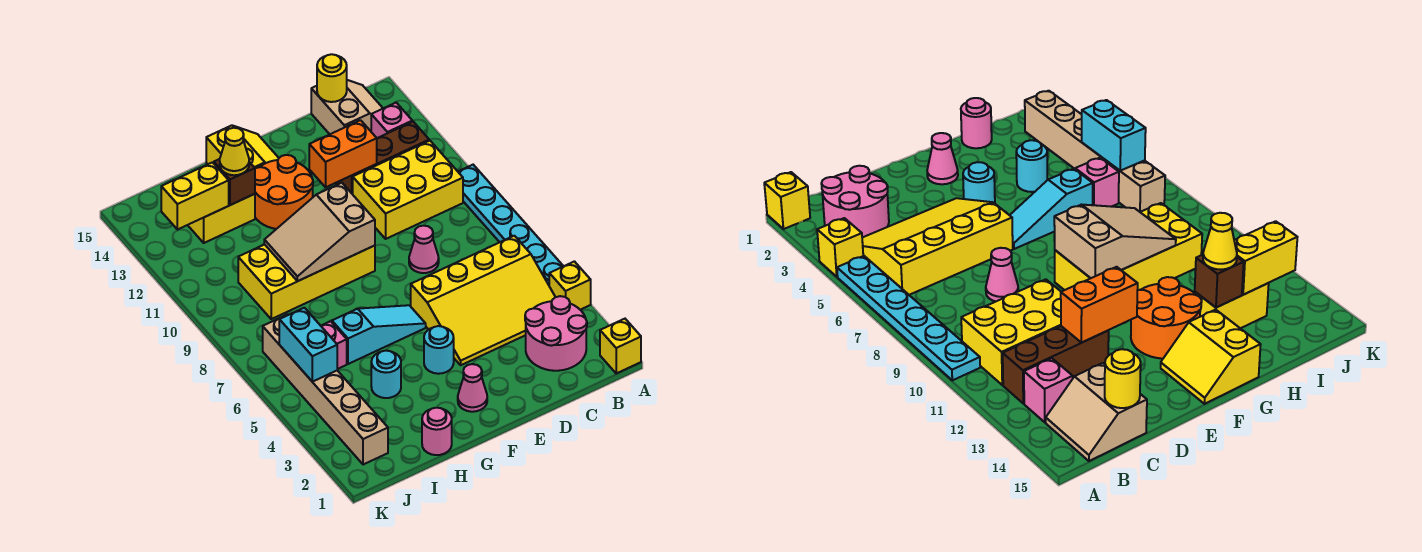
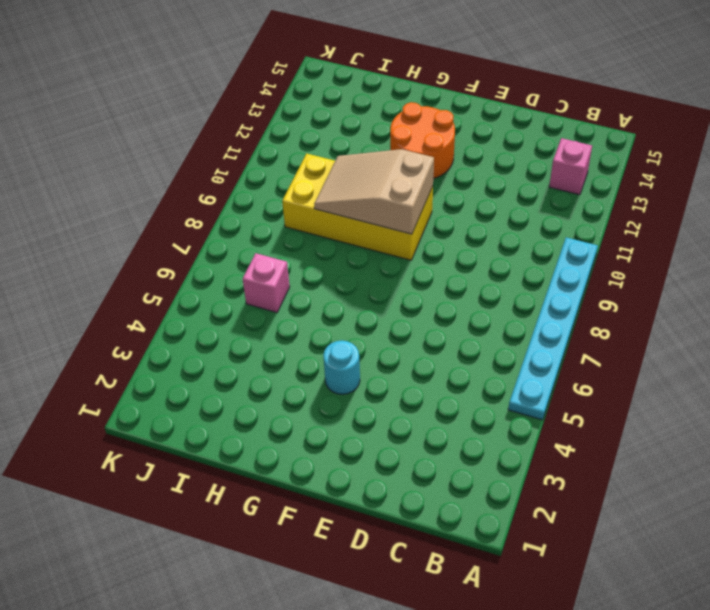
none -> yellow 1x1 brick [600,319,641,373]
none -> yellow 1x1 brick [549,261,591,310]
none -> pink 2x2 round brick [525,296,587,371]

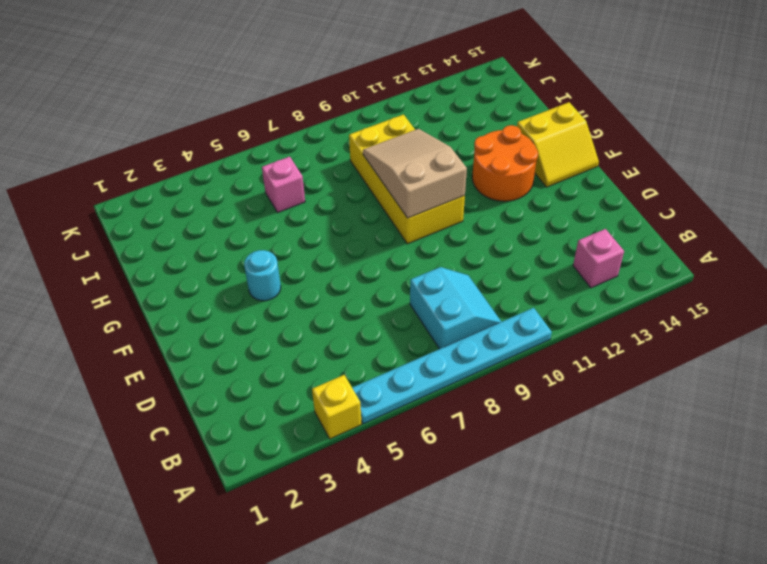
cyan 2x2 slope [410,267,501,349] -> none
none -> yellow 1x1 brick [600,319,641,373]
none -> pink 2x2 round brick [525,296,587,371]
none -> yellow 3x4 slope [411,236,555,365]

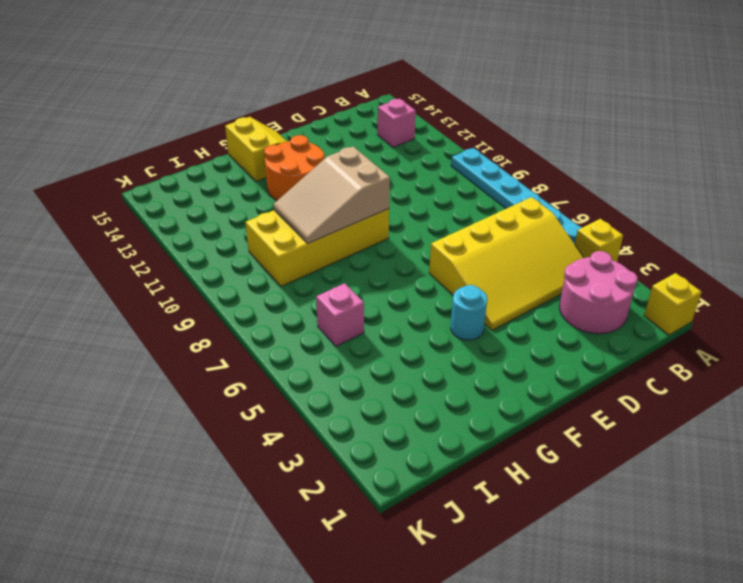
none -> yellow 2x3 brick [353,141,463,239]
none -> brown 1x3 brick [336,122,429,194]
none -> tan 2x2 slope [311,80,383,134]

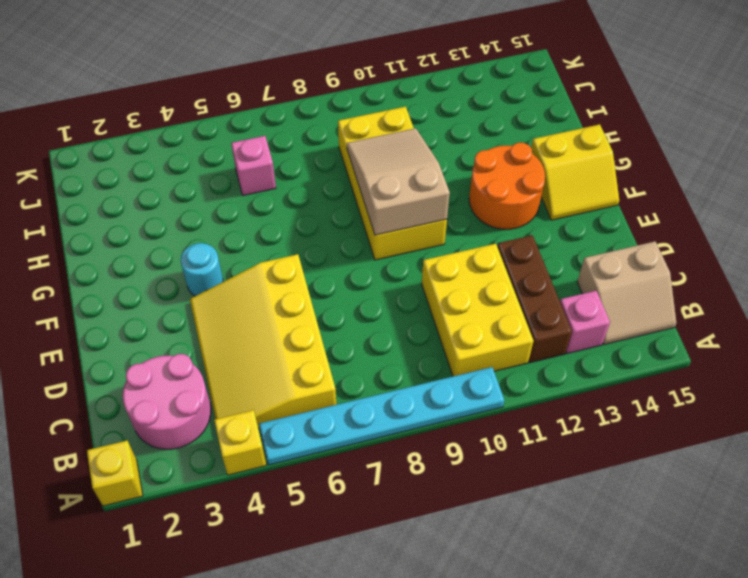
none -> pink 1x1 cone [409,226,439,273]
none -> pink 1x1 cone [458,364,487,412]
none -> cyan 1x3 slope [332,305,426,364]

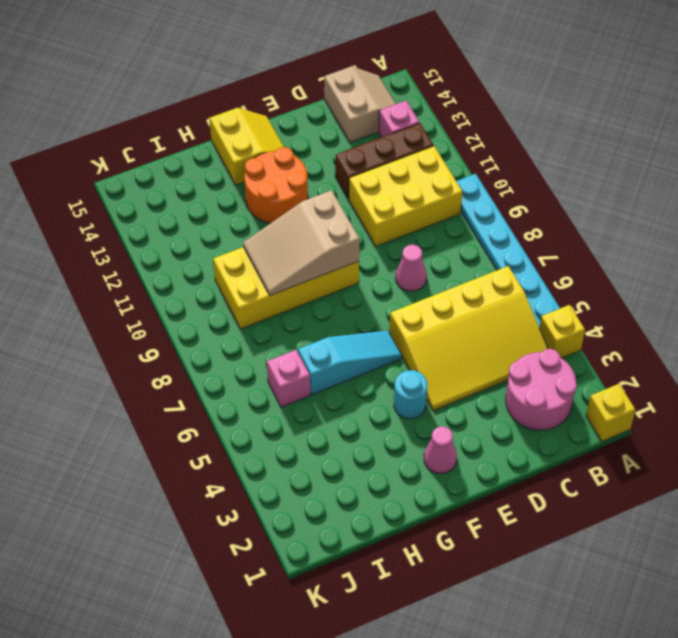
none -> pink 1x1 round brick [422,408,452,455]
none -> cyan 1x1 round brick [371,351,401,398]
none -> yellow 1x2 brick [188,194,255,243]

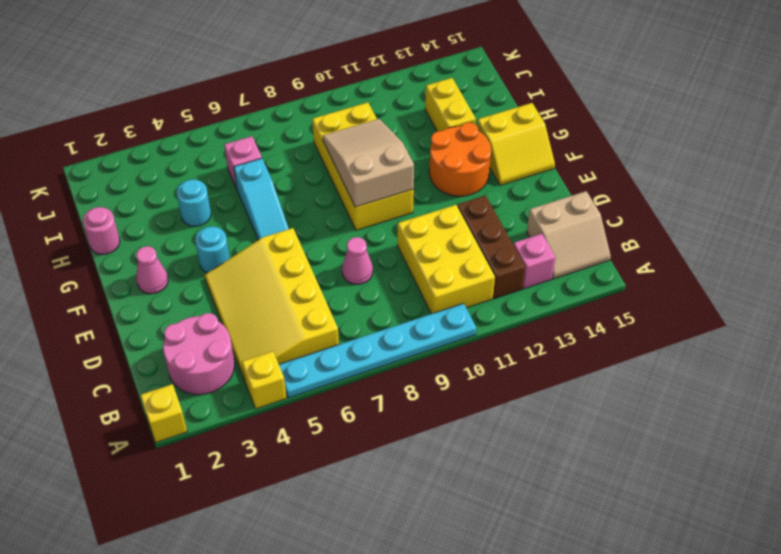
none -> tan 1x6 brick [263,315,388,465]
none -> yellow 1x1 round brick [317,54,347,102]
none -> orange 1x2 brick [309,120,377,187]

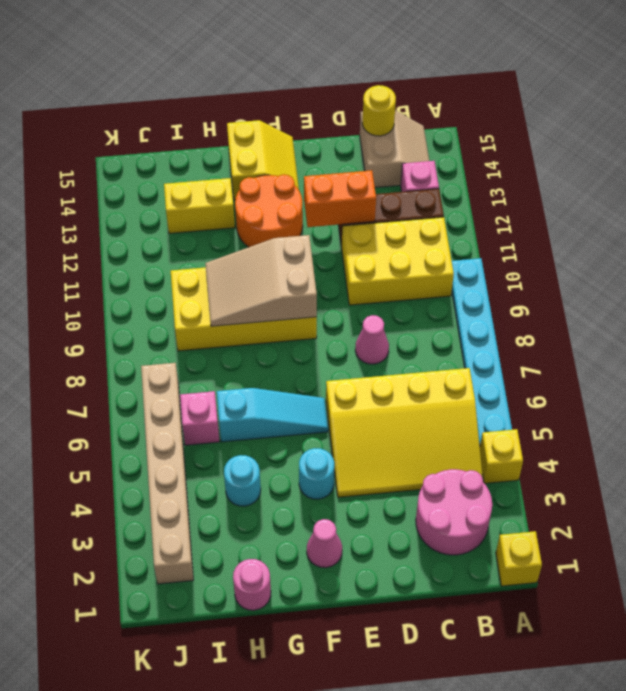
none -> brown 1x1 brick [214,159,255,205]
none -> yellow 1x2 brick [161,162,229,230]
none -> cyan 1x2 brick [279,308,337,382]

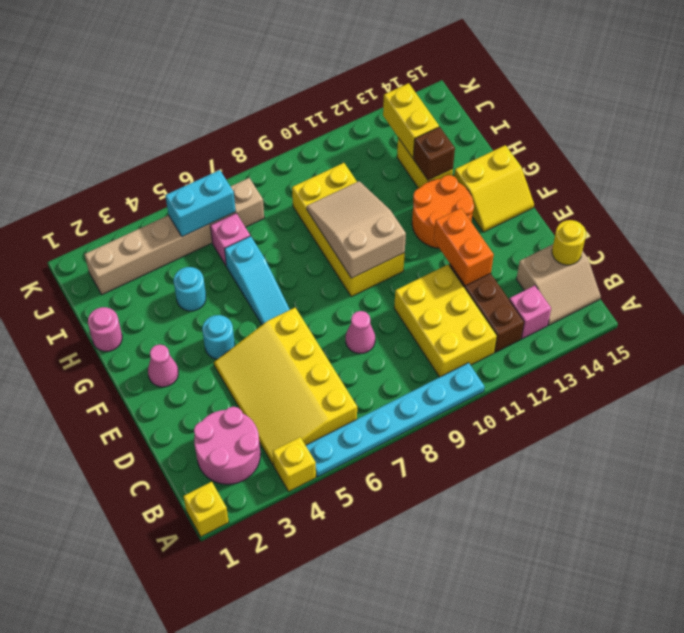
none -> yellow 1x1 cone [220,128,249,175]

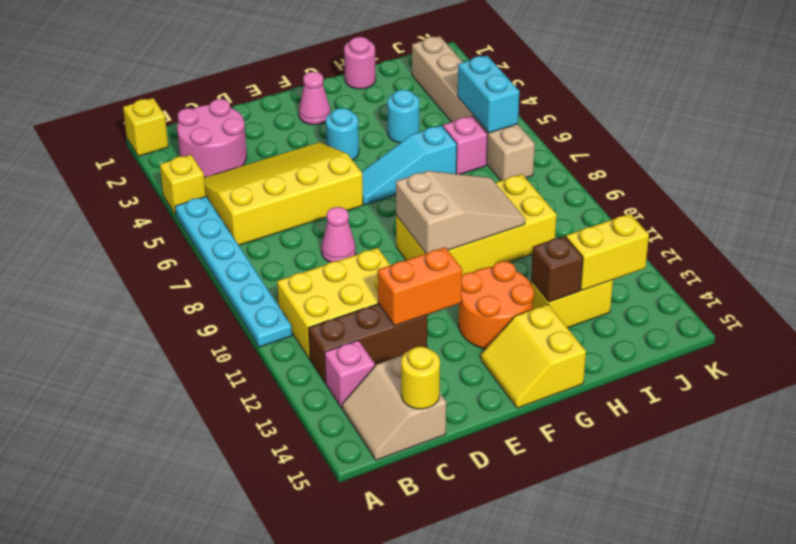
none -> yellow 1x1 cone [220,128,249,175]

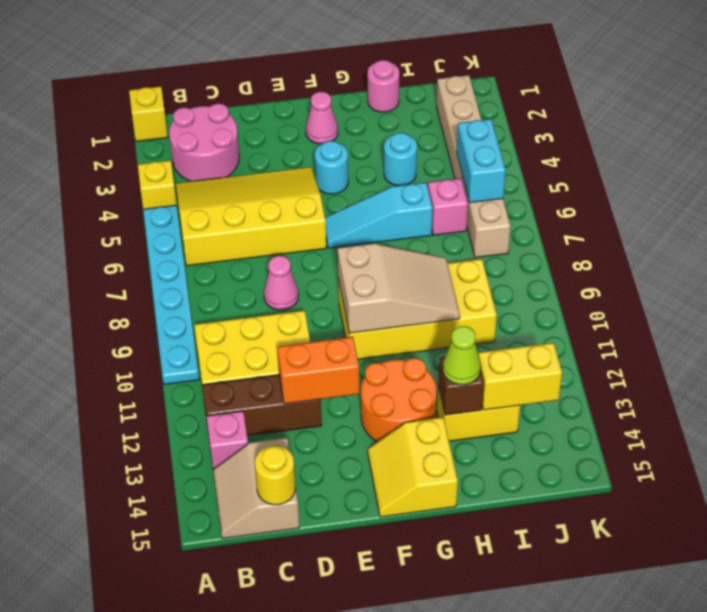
lime 1x1 cone [443,326,481,385] -> yellow 1x1 cone [220,128,249,175]

